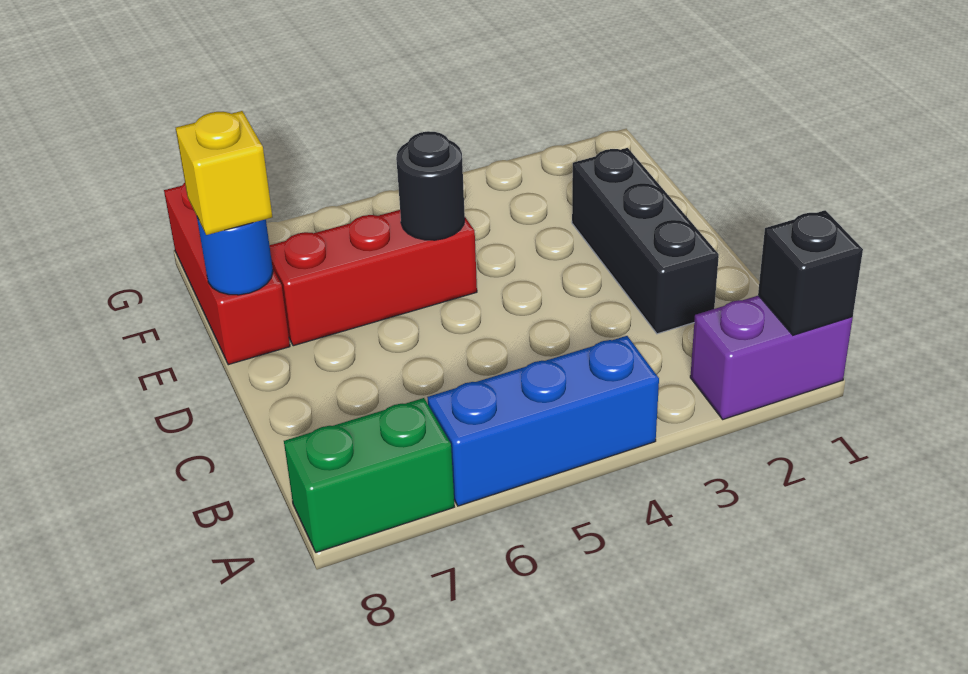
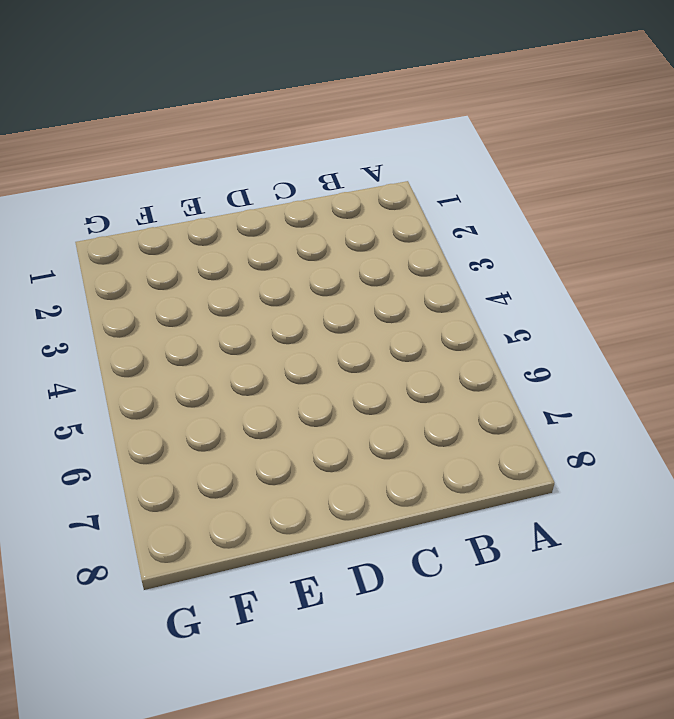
none -> purple 1x2 brick [690,296,853,419]
none -> blue 1x3 brick [427,336,659,506]

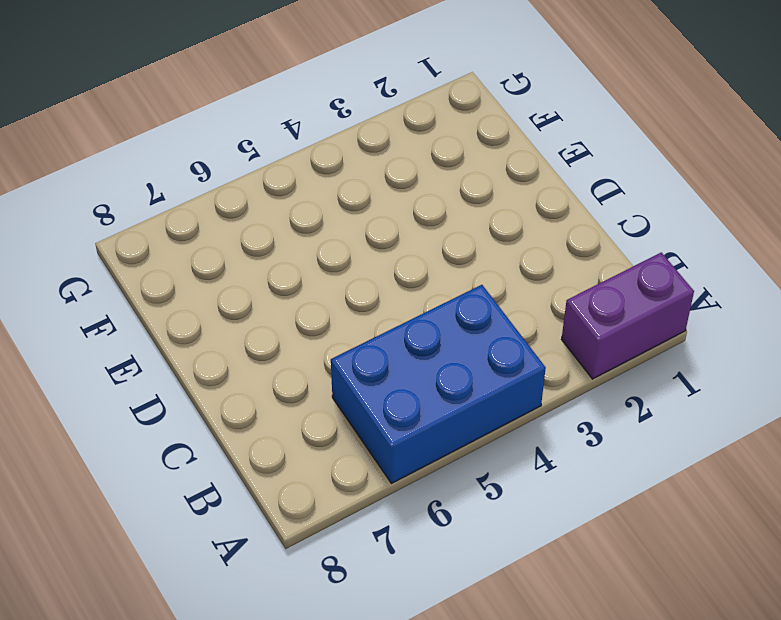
blue 2x3 brick [331,285,546,483] -> blue 1x3 brick [427,336,659,506]
none -> green 1x2 brick [284,398,454,552]
none -> black 1x3 brick [572,148,719,334]

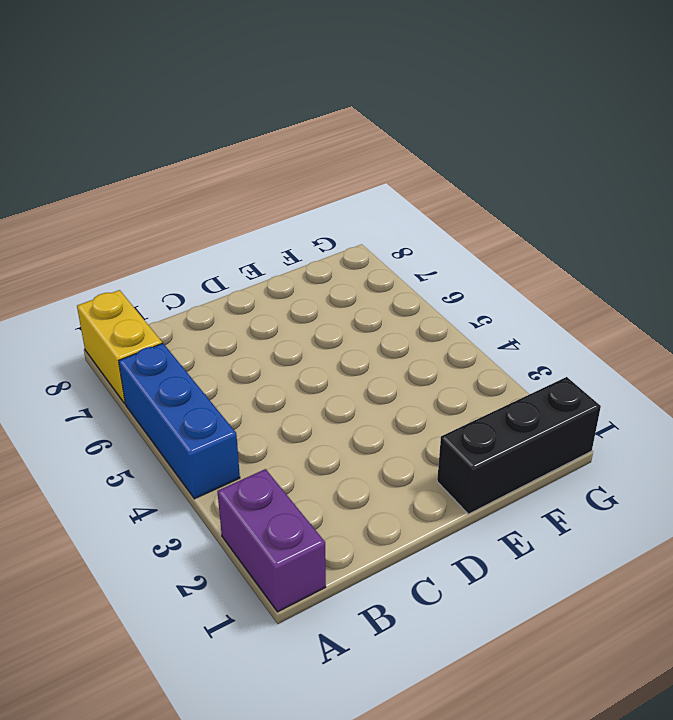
yellow 1x2 brick [77,290,162,403] -> green 1x2 brick [284,398,454,552]
black 1x3 brick [437,377,601,514] -> black 1x3 brick moved to [572,148,719,334]
none -> red 1x3 brick [270,210,477,346]
none -> red 1x3 brick [164,183,290,365]

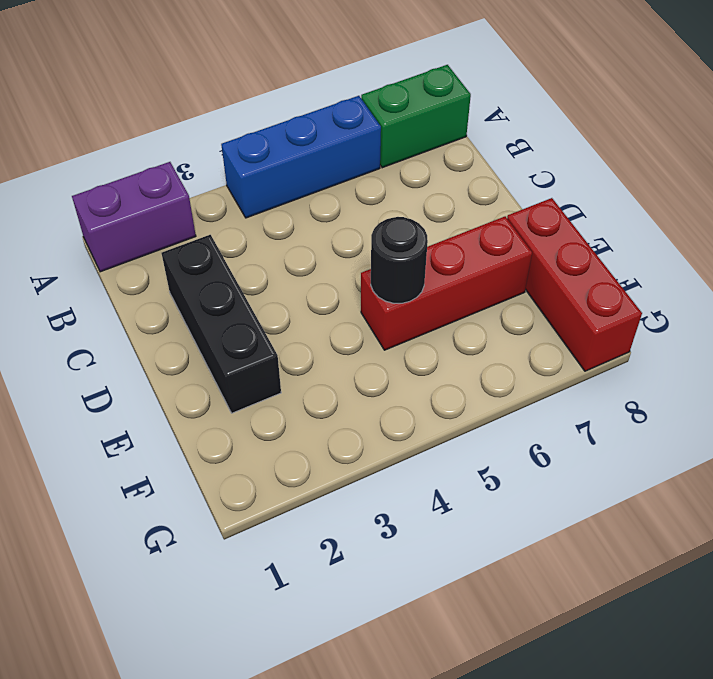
none -> black 1x1 brick [758,210,863,335]
none -> blue 1x1 round brick [197,217,273,295]

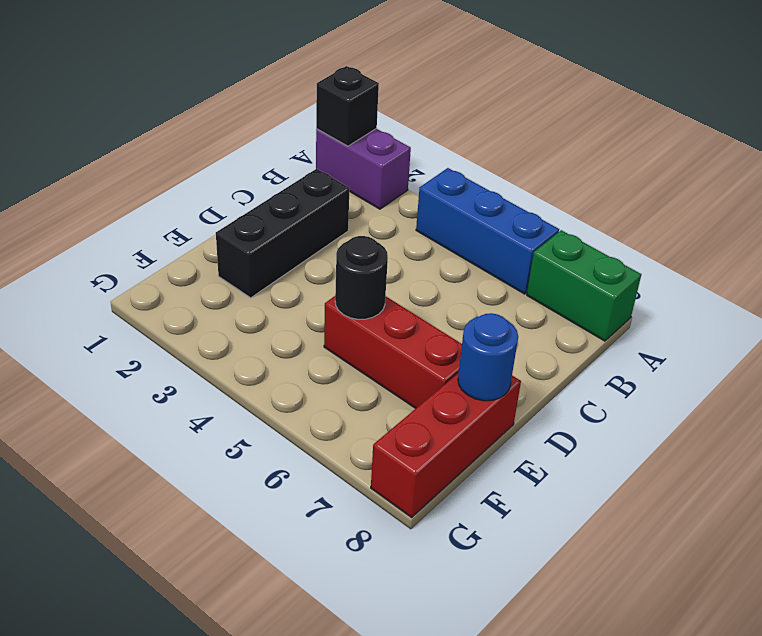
none -> yellow 1x1 brick [176,111,272,235]

